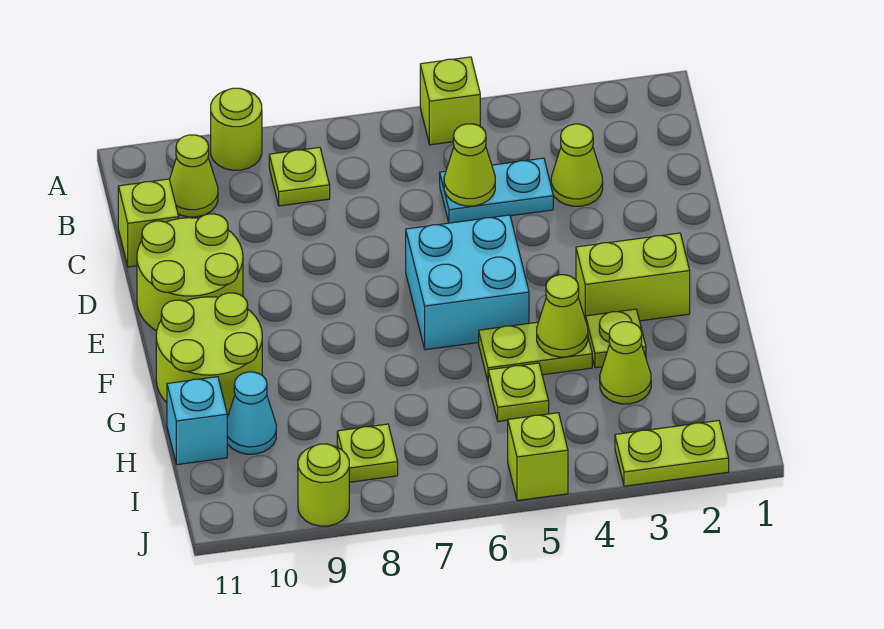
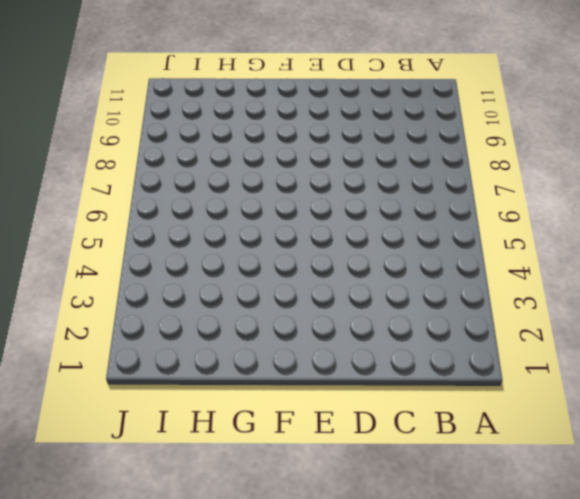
none -> lime 1x1 brick [420,57,480,145]
none -> lime 1x1 round brick [211,88,262,170]
none -> lime 1x1 plate [269,147,330,206]

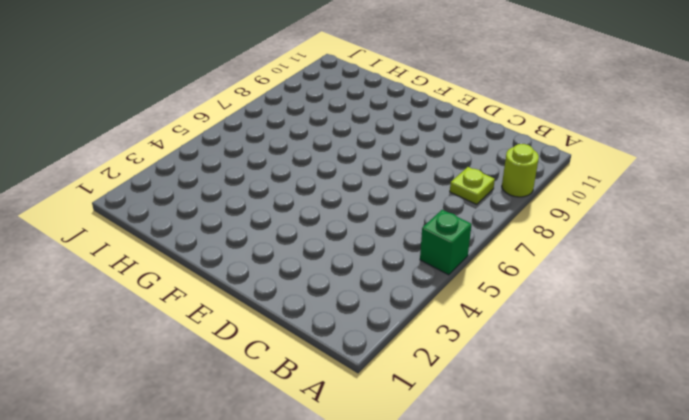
green 1x1 brick [420,210,472,275] -> lime 1x1 brick [420,57,480,145]
none -> lime 1x1 cone [170,135,218,217]
none -> lime 1x1 cone [551,124,603,206]
none -> cyan 1x2 plate [440,158,553,223]

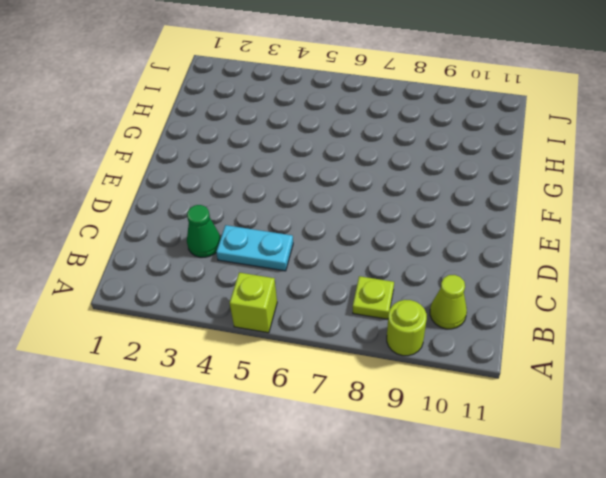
green 1x1 cone [187,205,221,257] -> lime 1x1 cone [551,124,603,206]
none -> lime 1x1 brick [118,179,179,267]
none -> lime 2x2 round brick [137,214,243,331]
none -> cyan 2x2 brick [406,215,529,350]

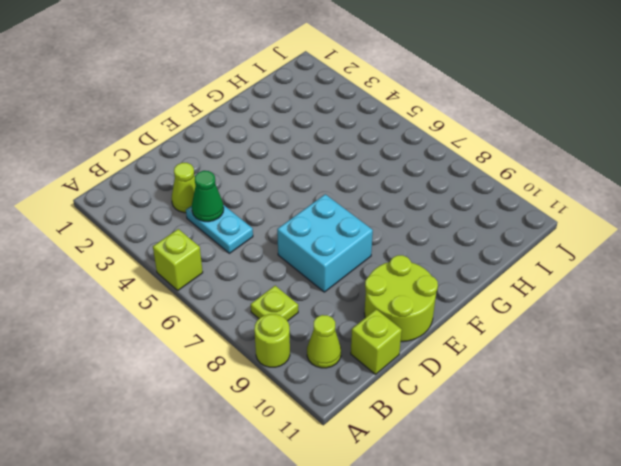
green 1x1 cone [192,171,224,222] -> none
cyan 2x2 brick [277,194,373,292] -> cyan 2x2 brick moved to [406,215,529,350]
none -> lime 1x2 brick [576,233,690,321]
none -> lime 2x2 round brick [156,293,262,416]
none -> lime 1x1 plate [586,309,646,368]

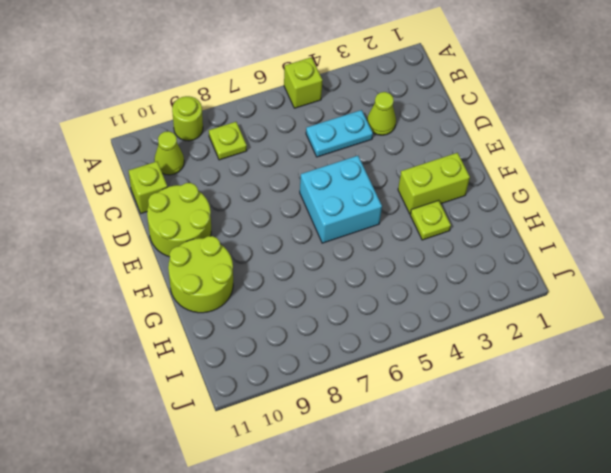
none -> lime 1x2 plate [479,322,592,381]
none -> lime 1x1 cone [600,322,651,404]
none -> lime 1x1 plate [488,363,549,422]

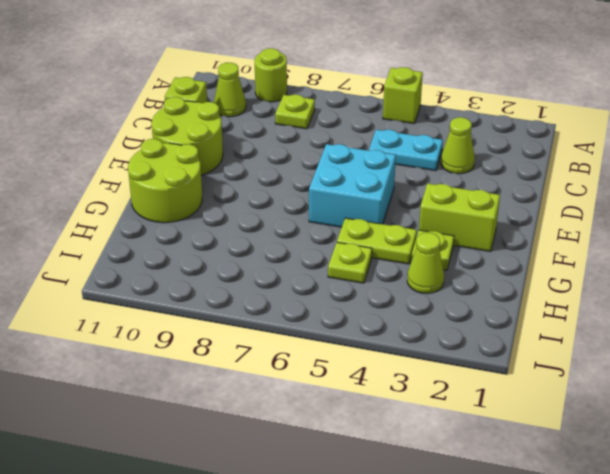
none -> cyan 1x1 cone [227,372,276,454]
none -> cyan 1x1 brick [167,377,227,465]
none -> lime 1x1 plate [337,424,398,482]

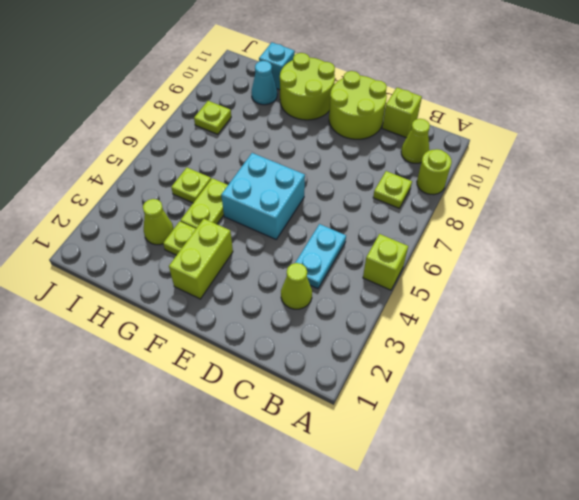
none -> lime 1x2 plate [615,421,729,486]
none -> lime 1x1 brick [508,413,568,501]
none -> lime 1x1 round brick [298,444,349,526]

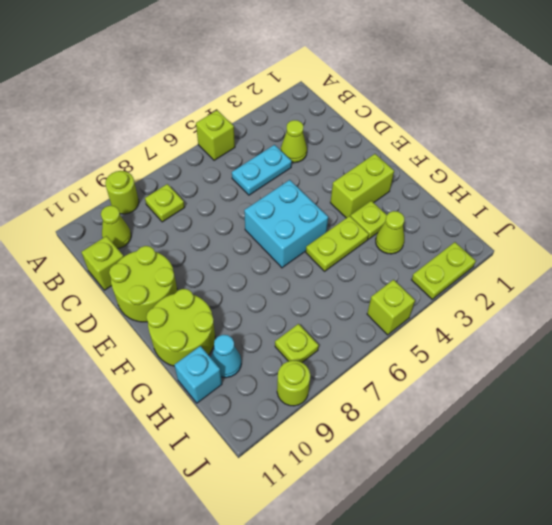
none -> lime 1x1 plate [488,363,549,422]
none -> lime 1x1 cone [444,124,495,206]
none -> lime 1x1 cone [537,275,588,357]

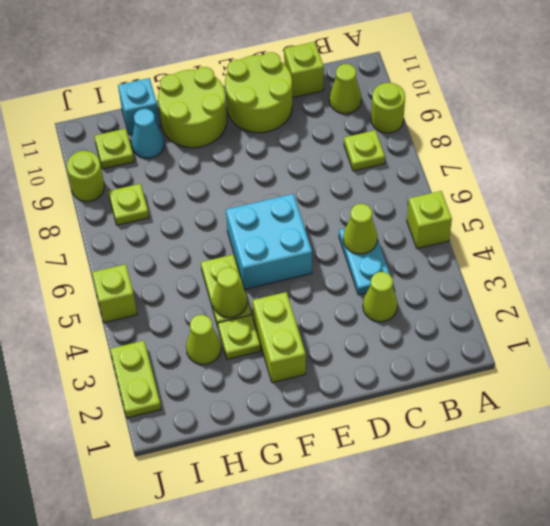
lime 1x1 plate [94,129,134,169] -> lime 1x1 plate moved to [488,363,549,422]

